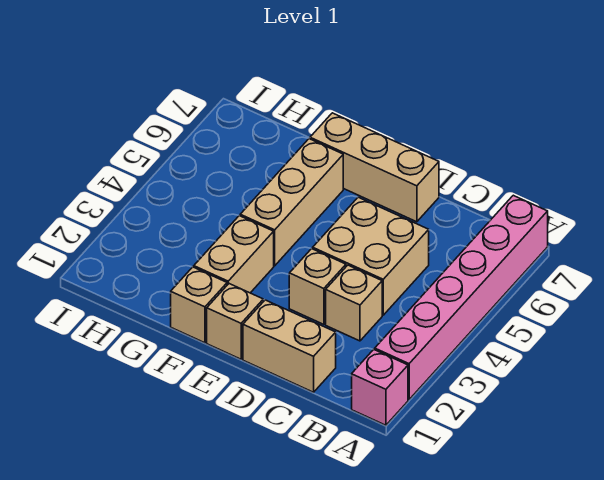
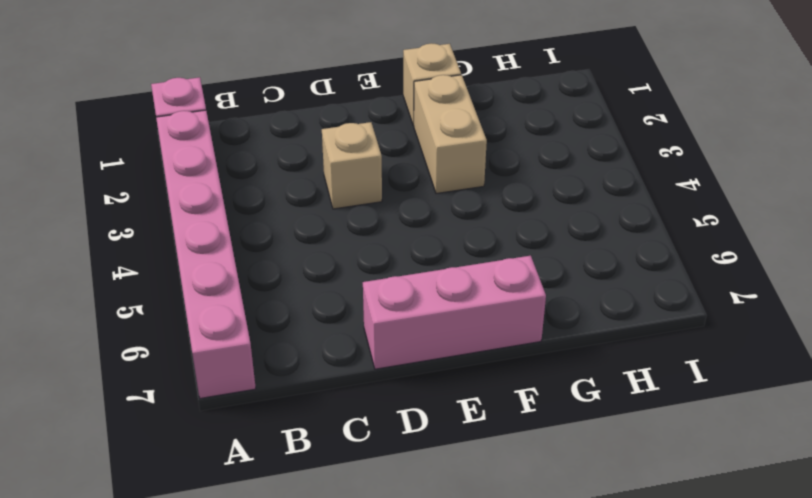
pink 1x3 brick [363,256,546,369] -> tan 1x3 brick [310,113,439,222]
none -> tan 1x2 brick [243,300,336,392]
none -> tan 1x1 brick [326,265,382,341]

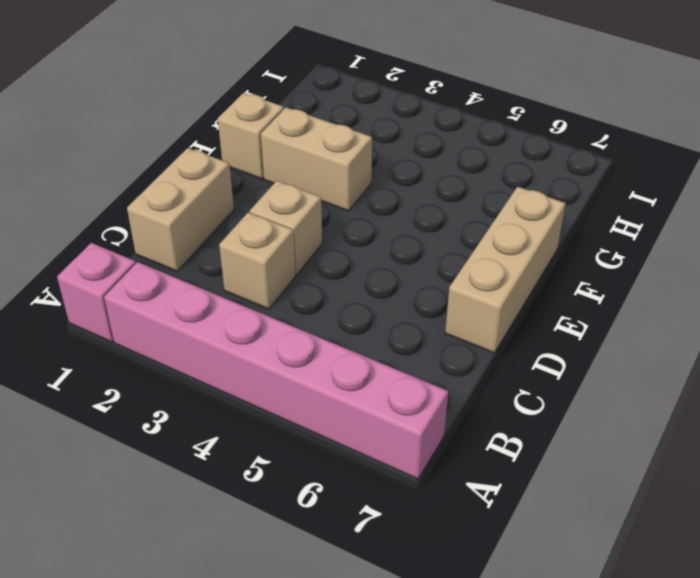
none -> tan 2x2 brick [313,197,429,315]
none -> tan 1x1 brick [207,284,263,359]

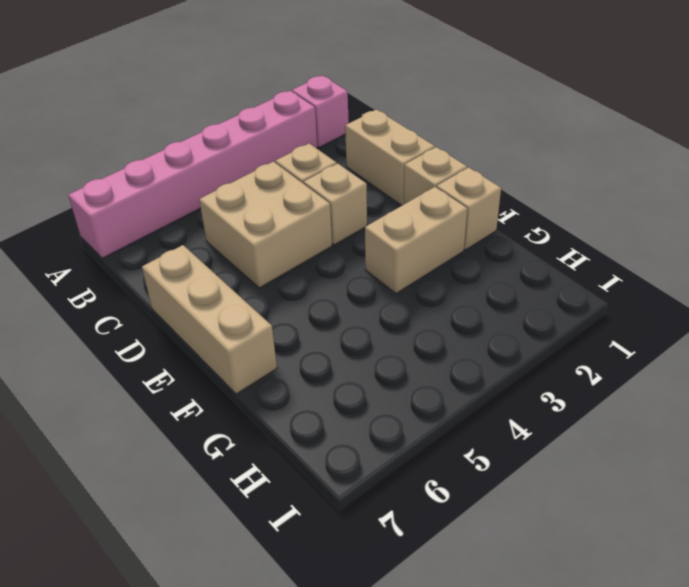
none -> tan 1x3 brick [240,139,343,266]

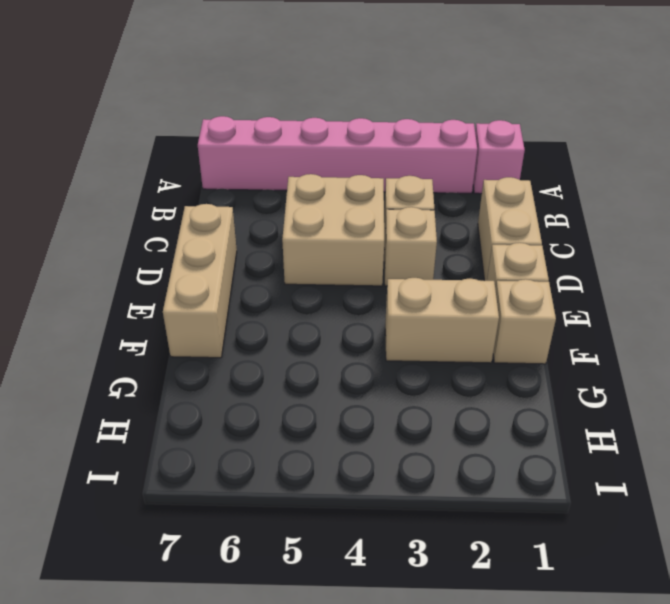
none -> tan 1x3 brick [240,139,343,266]

